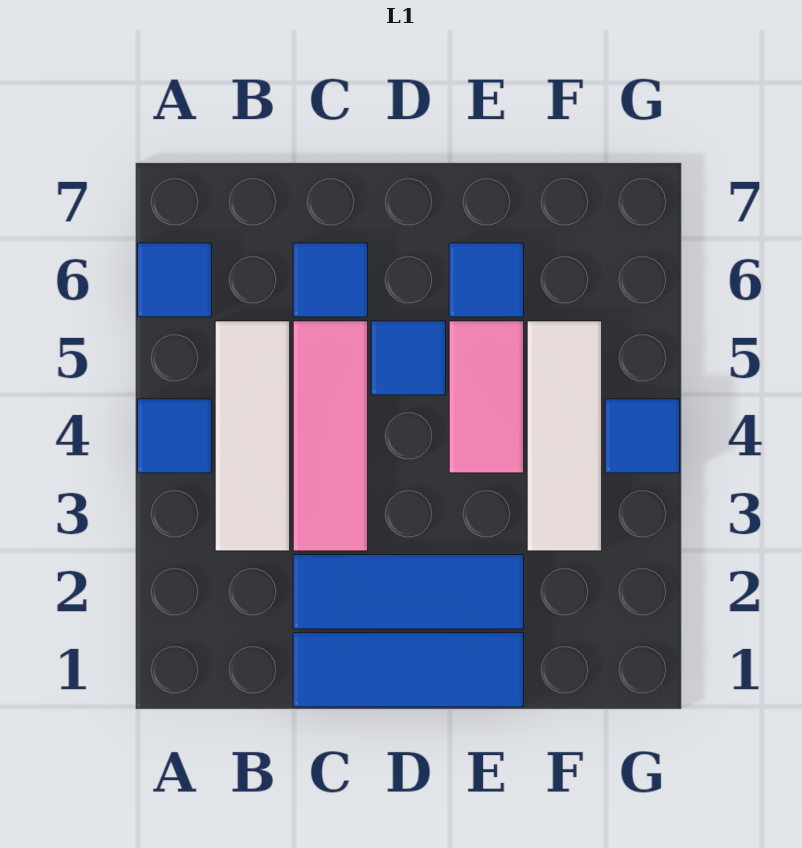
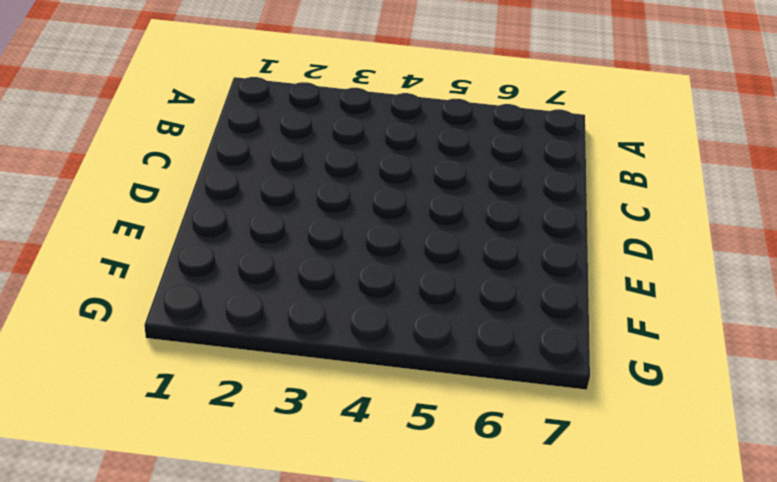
none -> blue 1x1 tile [138,399,212,473]
none -> blue 1x1 tile [138,243,212,317]
none -> white 1x3 tile [215,321,290,551]

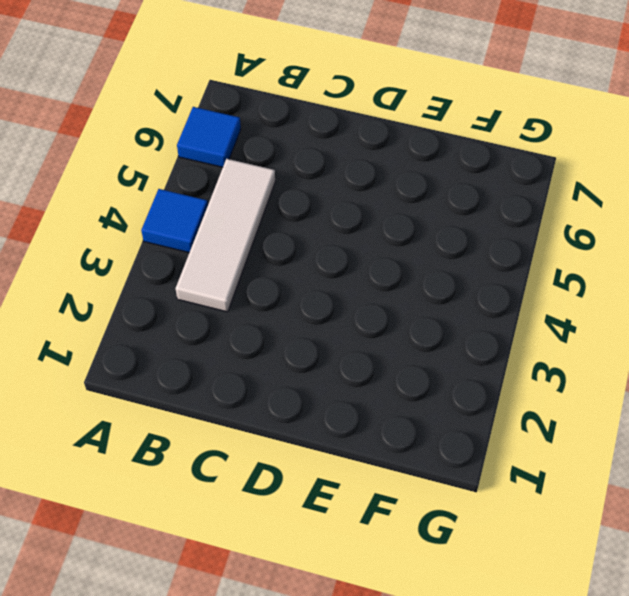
none -> blue 1x3 tile [293,633,524,707]
none -> blue 1x3 tile [293,555,524,629]
none -> pink 1x3 tile [293,321,368,551]

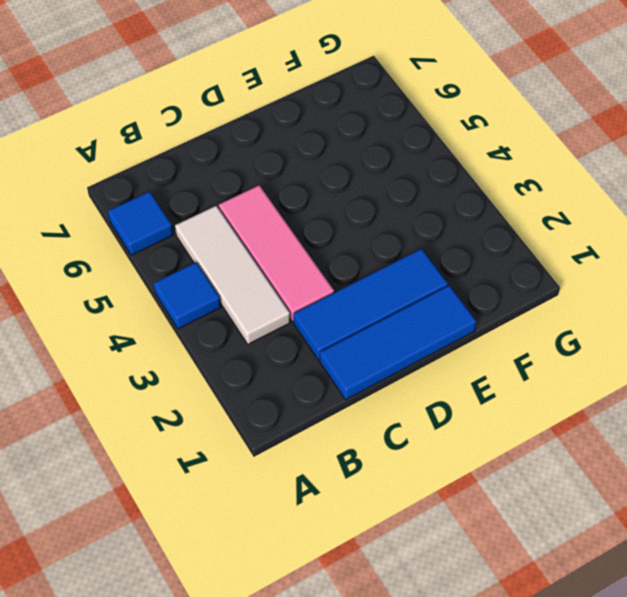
none -> blue 1x1 tile [293,243,368,317]
none -> blue 1x1 tile [371,321,446,395]
none -> pink 1x2 tile [449,321,524,473]

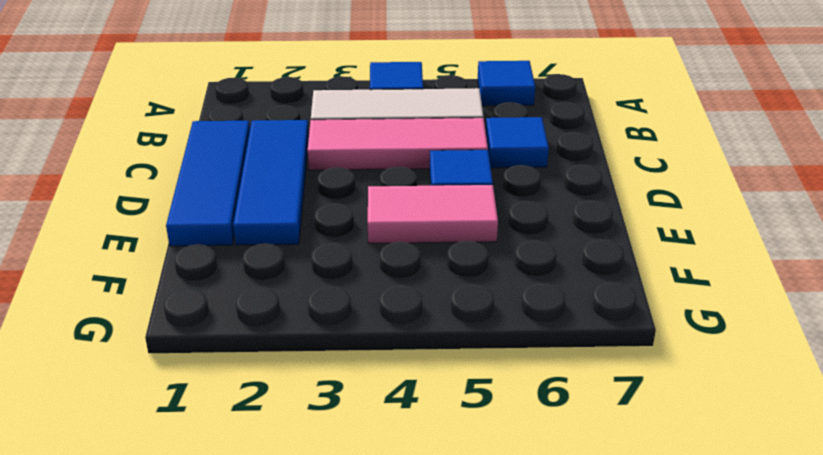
none -> blue 1x1 tile [449,243,524,317]
none -> white 1x3 tile [527,321,602,551]
none -> blue 1x1 tile [605,399,680,473]

